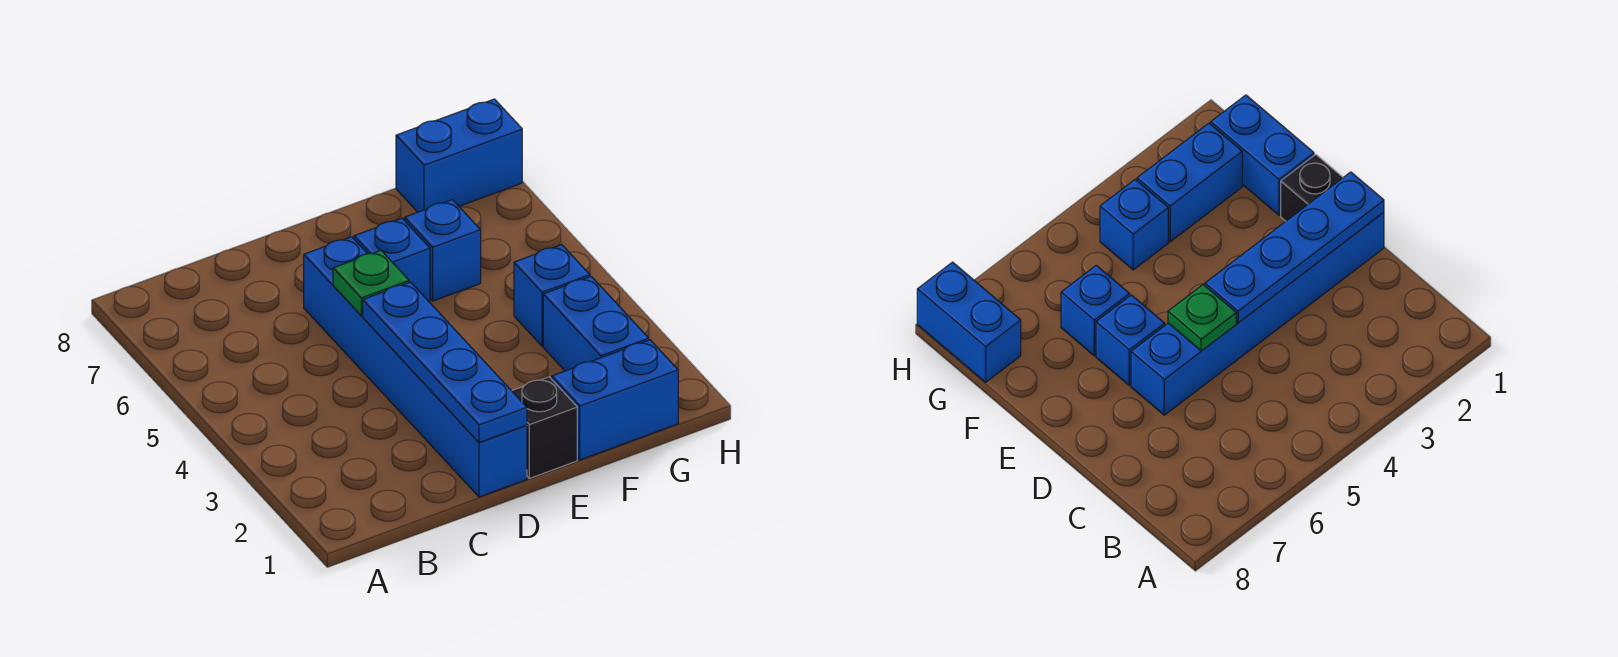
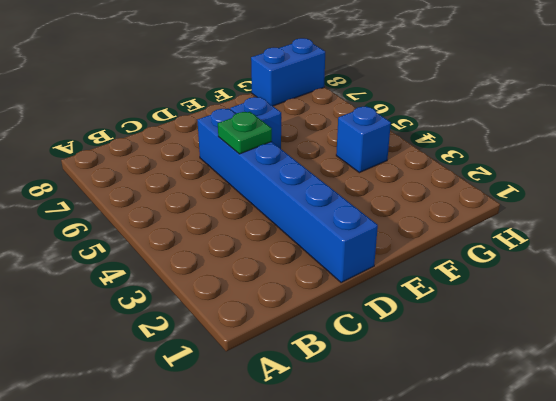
none -> black 1x1 brick [512,377,577,478]
none -> blue 1x2 brick [552,340,678,460]

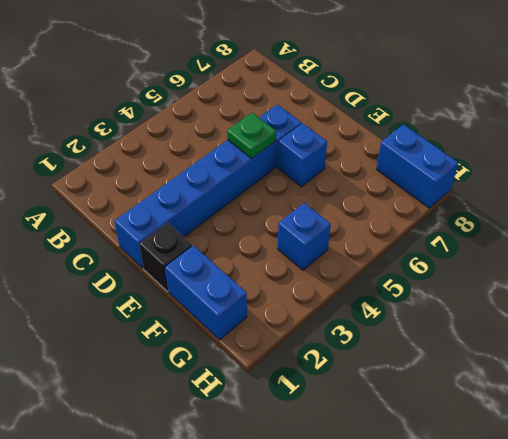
none -> blue 1x1 brick [405,200,481,301]
none -> blue 1x2 brick [543,276,649,371]

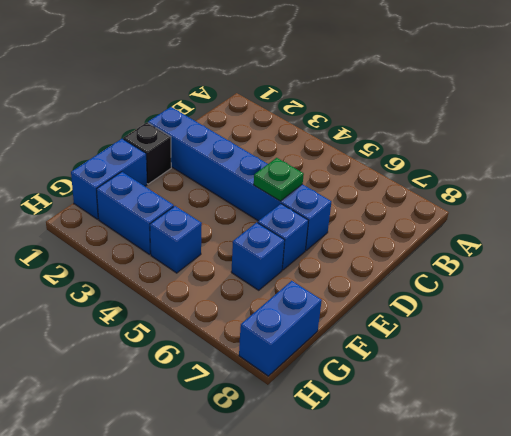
none -> blue 1x4 plate [363,282,527,443]

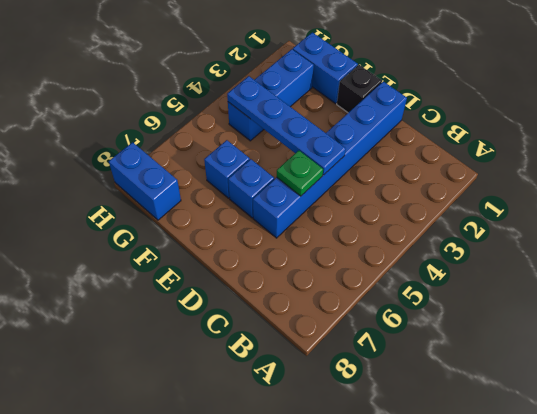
blue 1x4 plate [227,76,346,175] -> blue 1x4 plate turned to [363,282,527,443]

